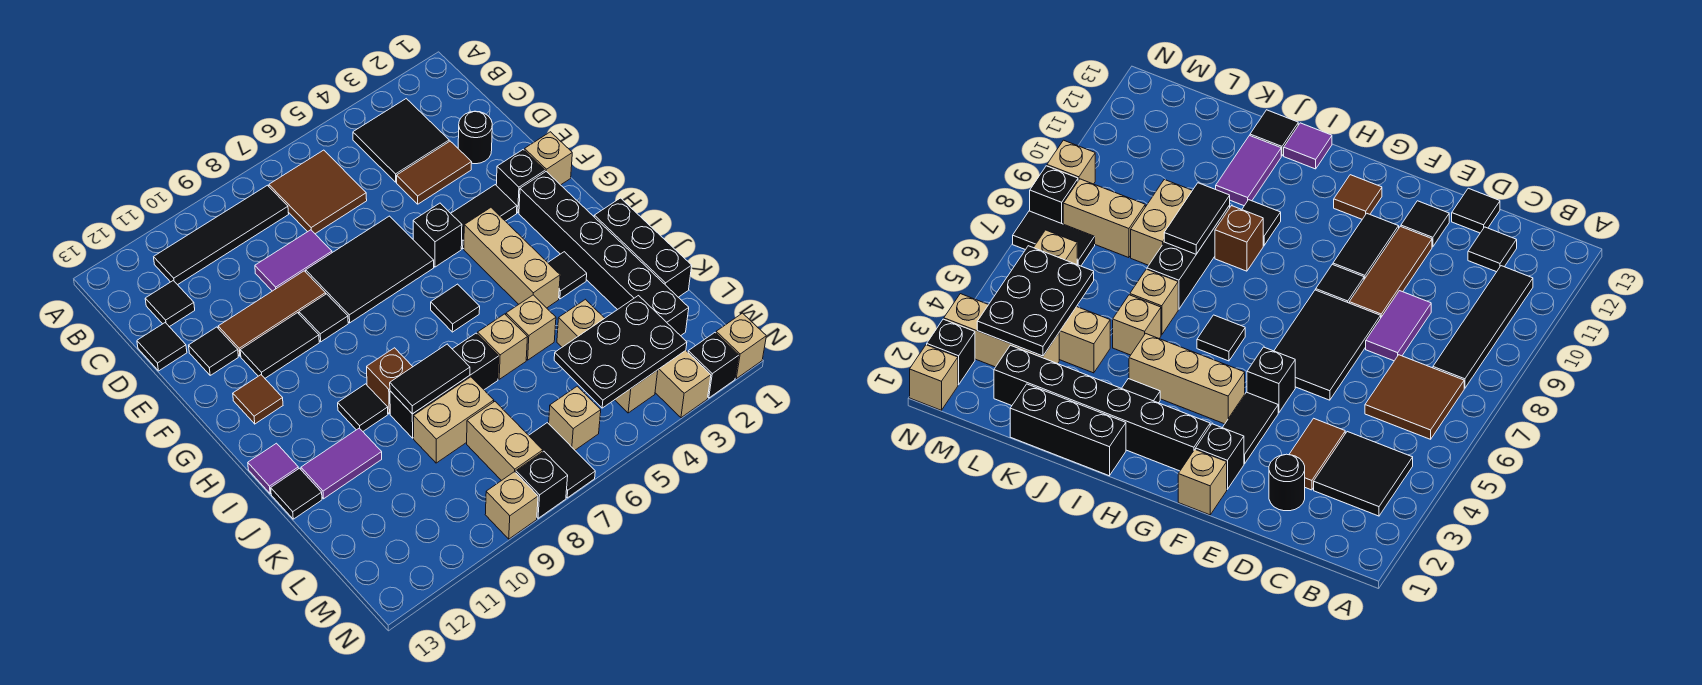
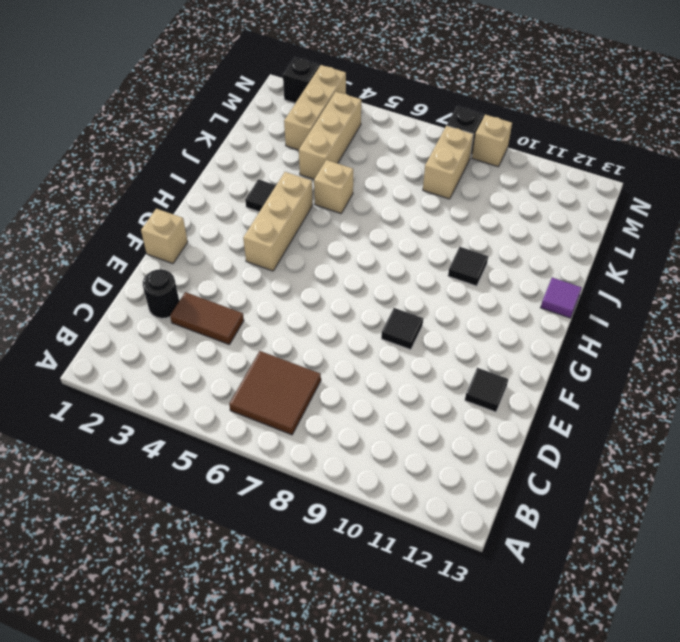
none -> black 2x2 tile [353,99,449,182]
none -> black 1x4 tile [154,185,289,285]
none -> black 1x1 tile [145,280,195,327]
none -> purple 1x2 tile [255,230,332,291]

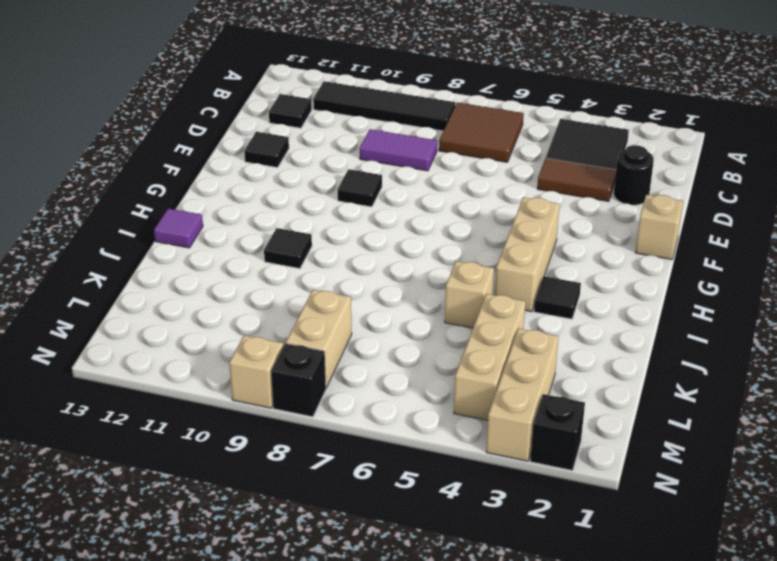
none -> black 1x1 tile [137,323,187,371]
none -> black 2x3 tile [306,216,434,323]
none -> brown 1x3 tile [218,271,326,356]
none -> black 1x1 brick [496,150,545,213]

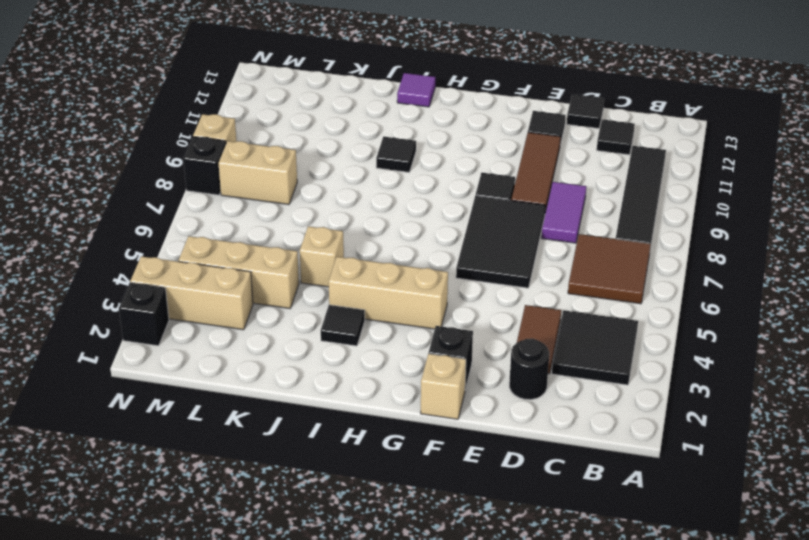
none -> black 1x2 tile [451,185,517,249]
none -> black 1x1 brick [413,203,462,267]
none -> black 1x2 tile [240,313,319,378]
none -> black 1x6 brick [519,172,689,336]

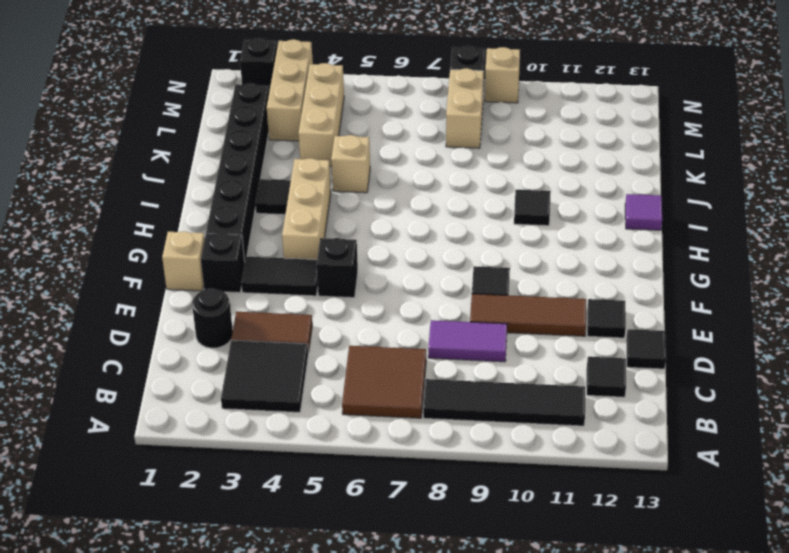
none -> black 2x3 tile [306,216,434,323]
none -> black 1x2 tile [240,313,319,378]
none -> brown 1x1 tile [233,375,283,424]
none -> black 1x1 tile [431,284,480,332]

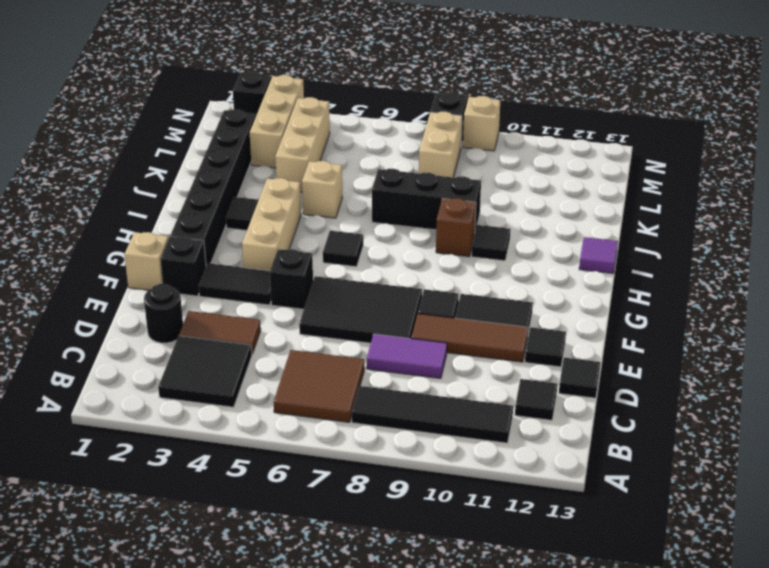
none -> brown 1x1 tile [233,375,283,424]
none -> black 1x3 brick [594,198,692,297]
none -> tan 1x1 brick [477,314,527,379]
none -> purple 1x2 tile [301,428,382,499]

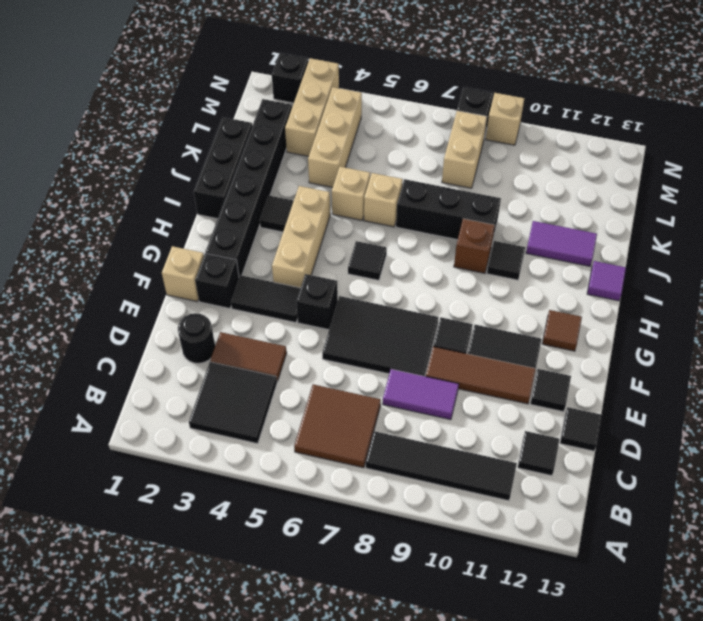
none -> black 1x1 tile [271,468,322,519]
none -> tan 1x2 brick [414,377,494,463]
none -> tan 1x1 brick [549,386,601,450]
none -> black 1x2 tile [529,423,595,498]

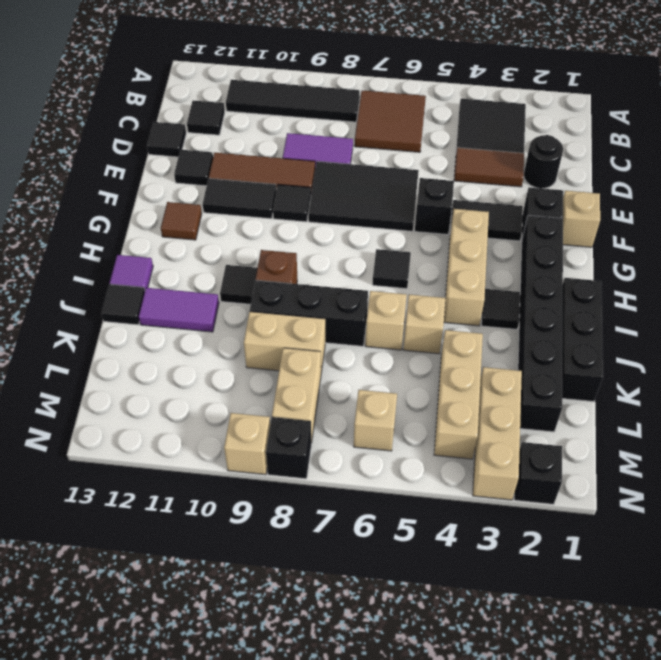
none -> black 1x2 tile [529,423,595,498]
none -> tan 1x1 brick [716,313,766,379]
none -> black 1x2 tile [390,344,470,414]
none -> black 2x3 plate [554,296,687,408]

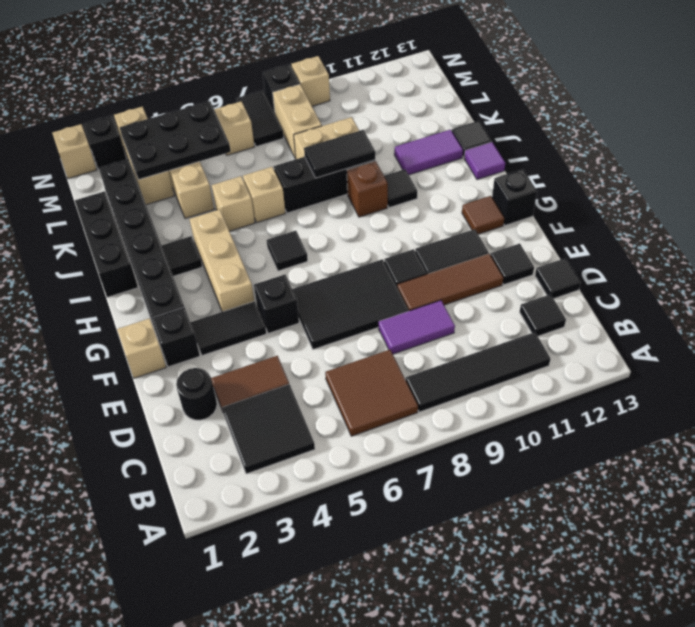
black 1x1 brick [492,169,537,225] -> none

